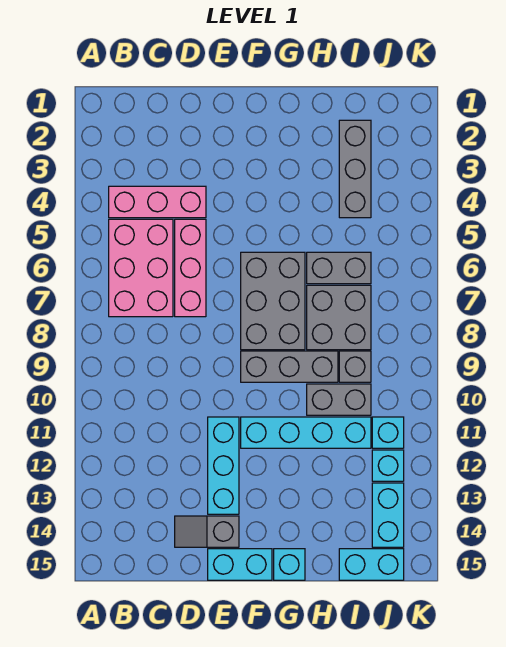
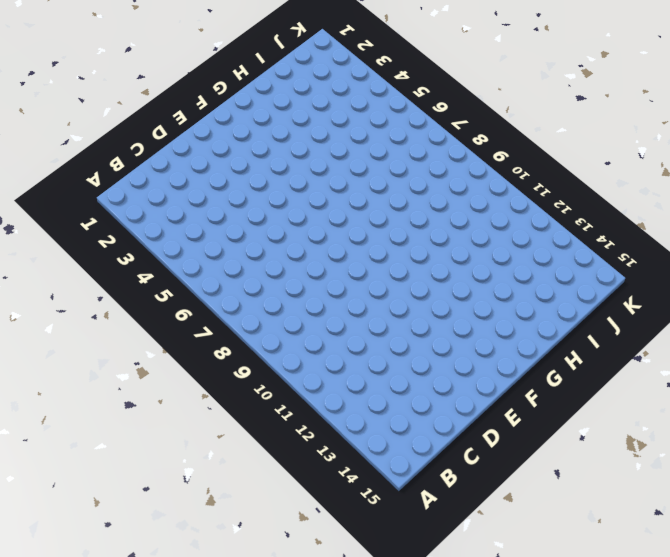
none -> pink 1x3 brick [109,186,206,218]
none -> pink 2x3 brick [109,219,173,317]
none -> pink 1x3 brick [175,219,206,317]

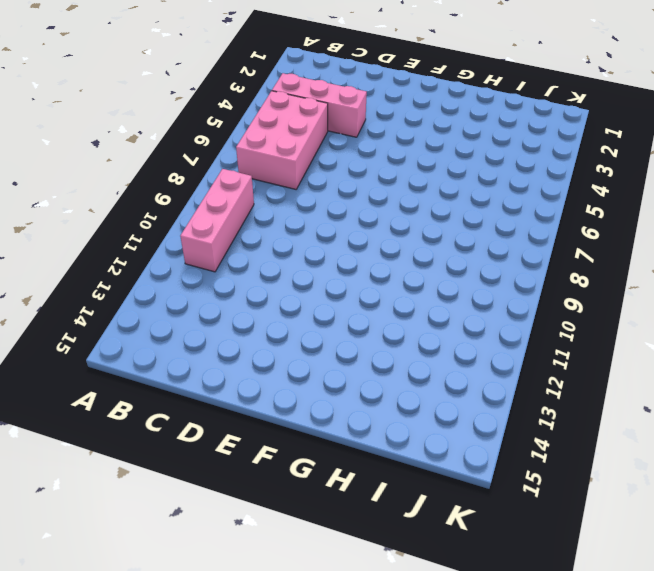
pink 1x3 brick [180,169,254,272] -> pink 1x3 brick moved to [175,219,206,317]
none -> grey 1x2 slope [175,516,239,547]
none -> cyan 1x3 brick [208,417,239,514]
none -> cyan 1x2 brick [208,549,272,580]

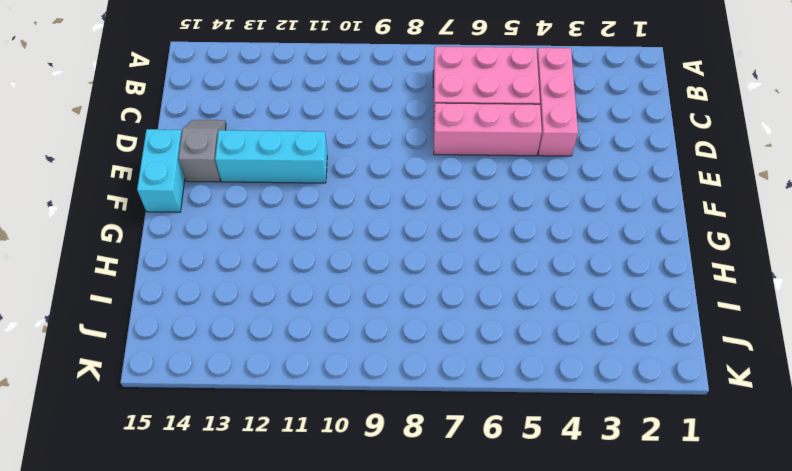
none -> grey 2x3 brick [241,252,305,350]
none -> grey 1x3 brick [241,351,338,382]
none -> cyan 1x4 brick [241,417,371,448]

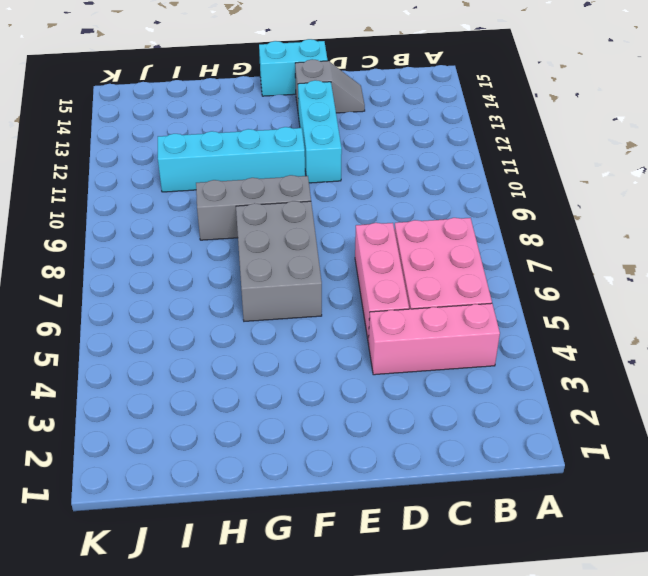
none -> cyan 1x1 brick [274,549,305,580]
none -> grey 1x2 brick [307,252,371,284]
none -> grey 2x2 brick [307,285,371,350]

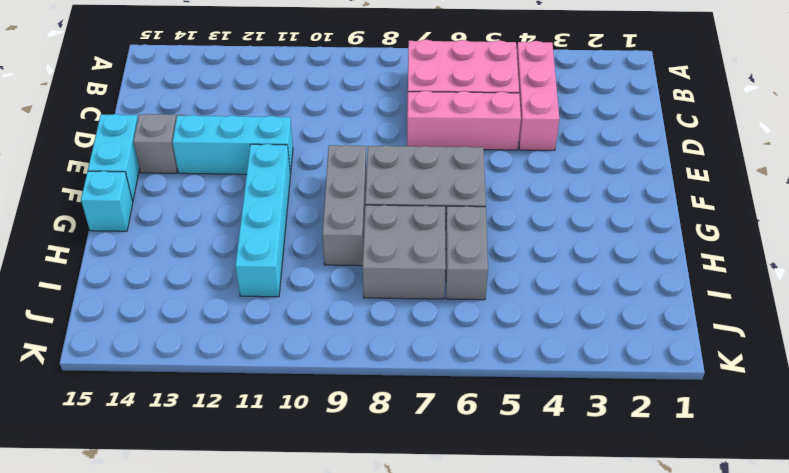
none -> grey 1x2 brick [307,384,371,415]
none -> grey 1x3 brick [339,120,371,218]
none -> grey 1x1 brick [339,351,371,382]

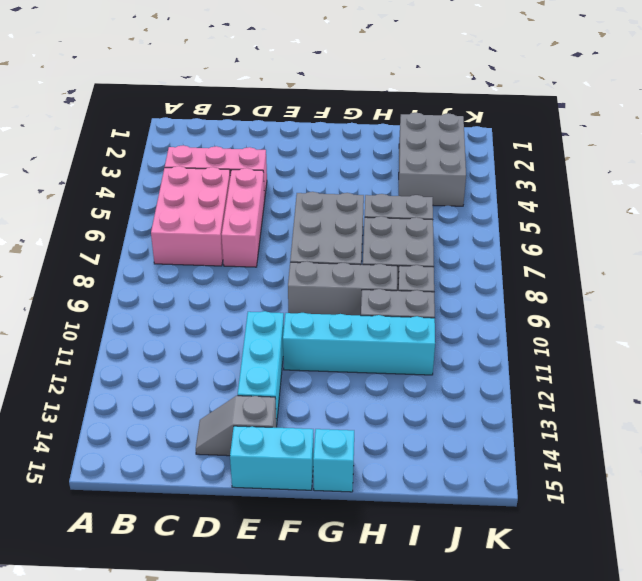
grey 2x3 brick [399,113,466,206] -> grey 1x3 brick [339,120,371,218]
none -> cyan 1x2 brick [339,549,404,580]
none -> cyan 1x1 brick [372,417,404,448]
none -> cyan 1x1 brick [372,450,404,481]

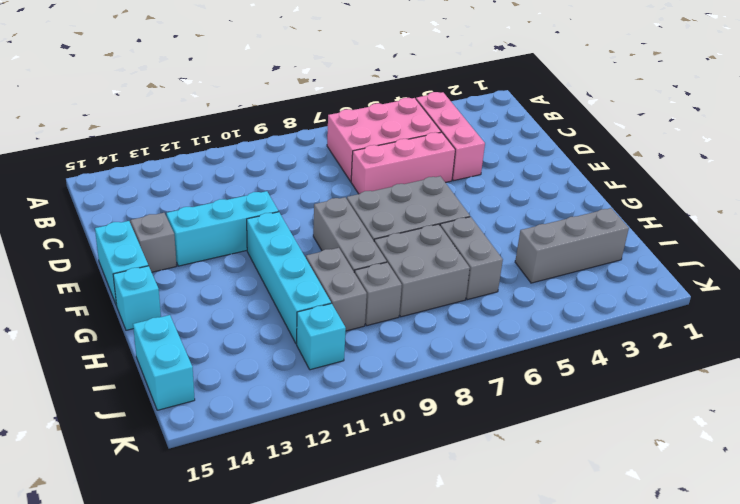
none -> cyan 1x1 brick [372,450,404,481]
none -> cyan 1x2 brick [372,483,404,547]

